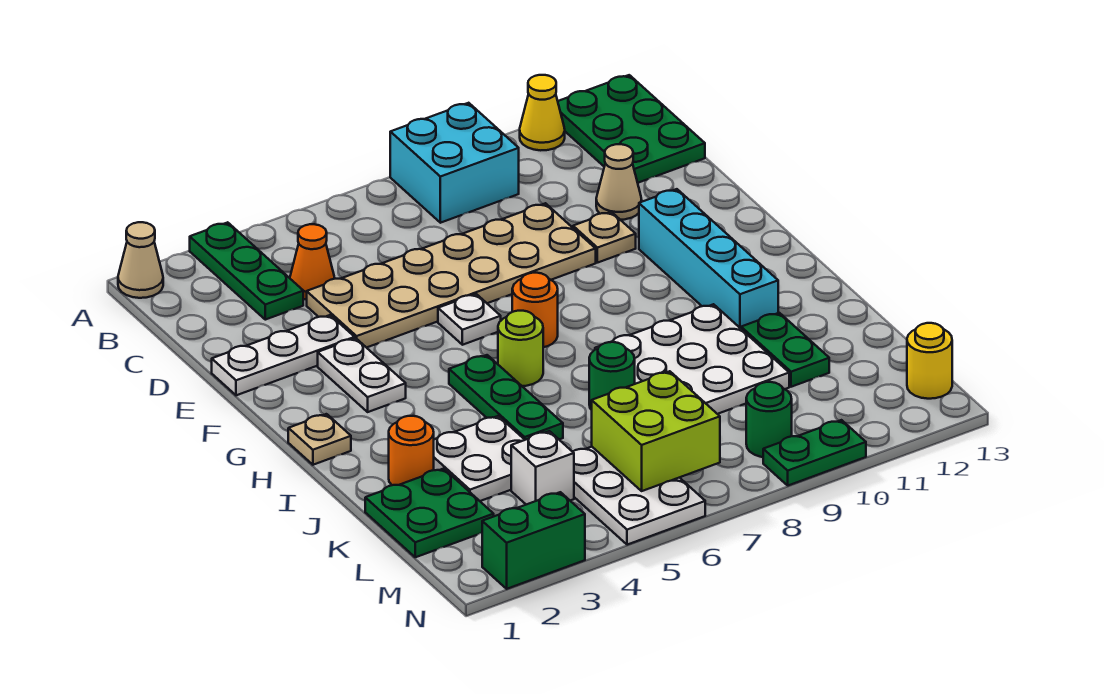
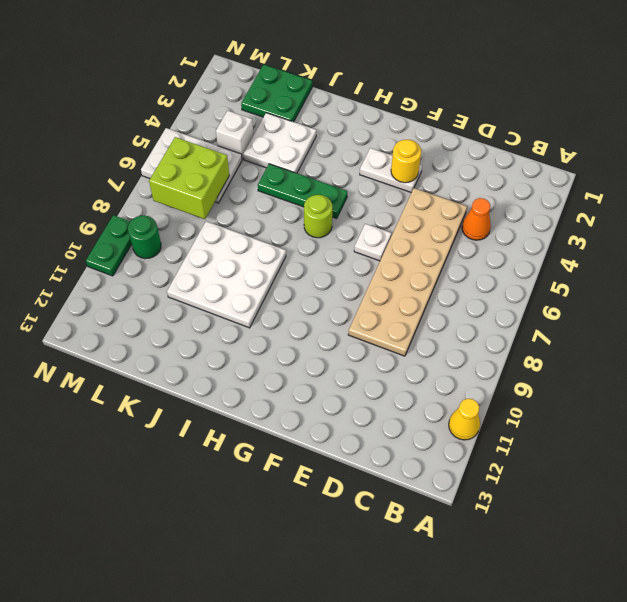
yellow 1x1 round brick [391,140,421,183] -> yellow 1x1 round brick moved to [907,323,952,399]
none -> tan 1x1 cone [118,222,163,298]
none -> green 1x3 plate [190,222,303,320]
none -> cyan 2x2 brick [390,103,519,223]
none -> green 2x3 plate [558,75,705,183]

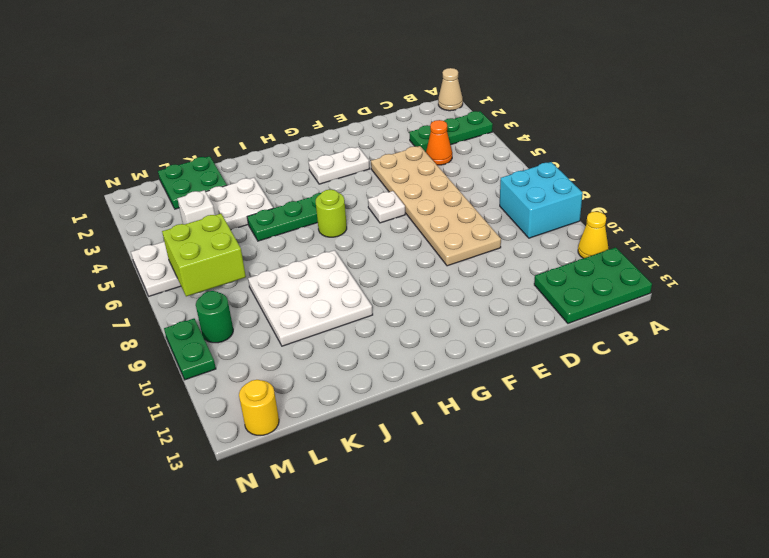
none -> tan 1x1 cone [596,144,642,220]
none -> white 1x3 plate [212,315,355,395]
none -> tan 1x1 plate [573,212,636,263]
none -> cyan 1x4 brick [639,189,778,328]

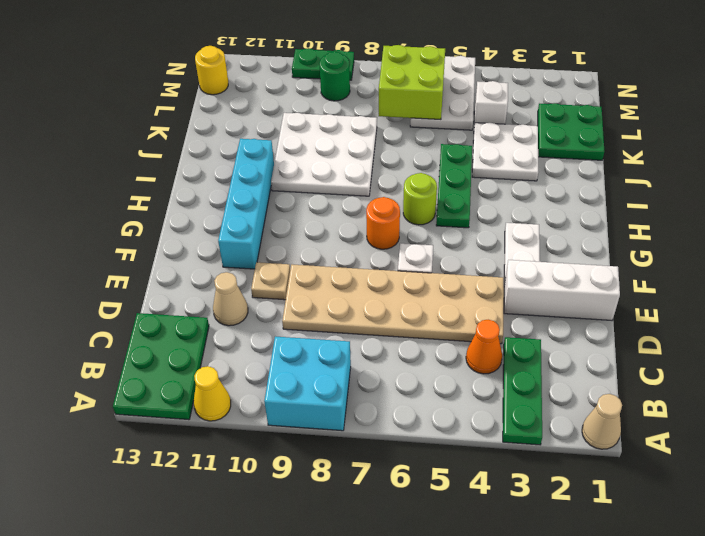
white 1x3 brick [504,260,620,320] -> white 1x3 plate [212,315,355,395]
none -> tan 1x1 plate [288,414,351,465]
none -> orange 1x1 round brick [389,416,434,485]
none -> green 1x1 round brick [589,342,635,410]
none -> green 1x2 plate [741,313,829,387]

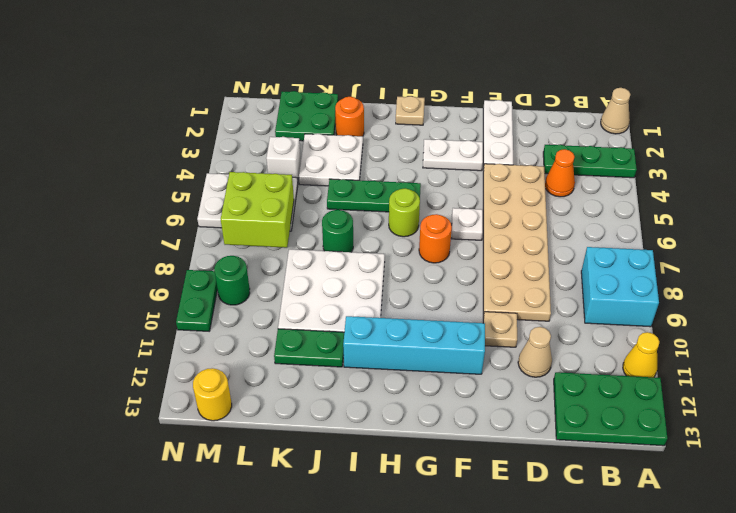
none -> green 1x2 brick [482,492,585,589]

